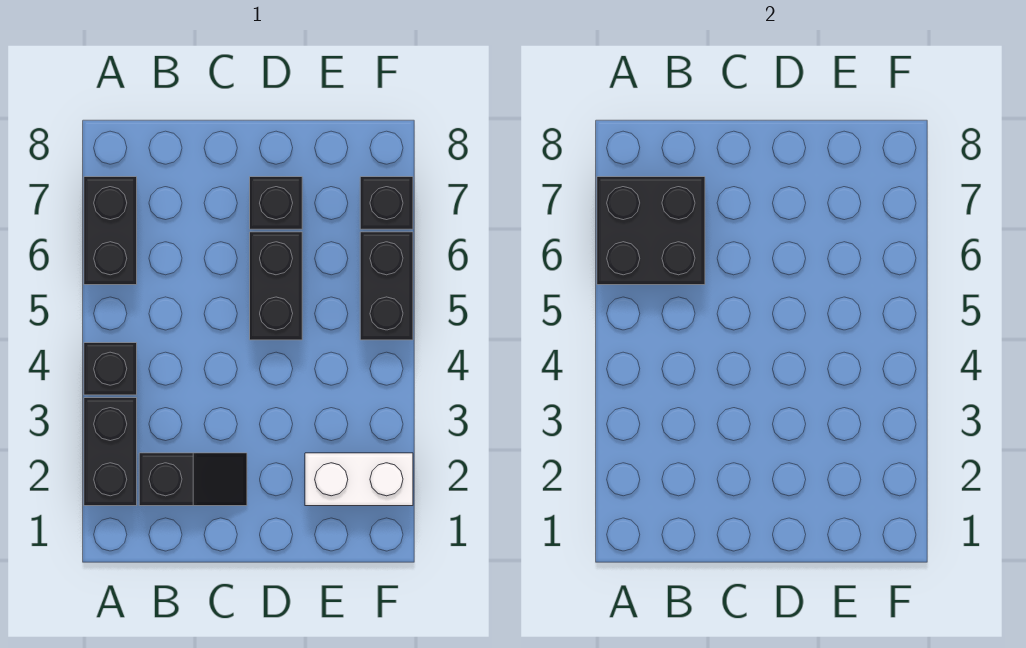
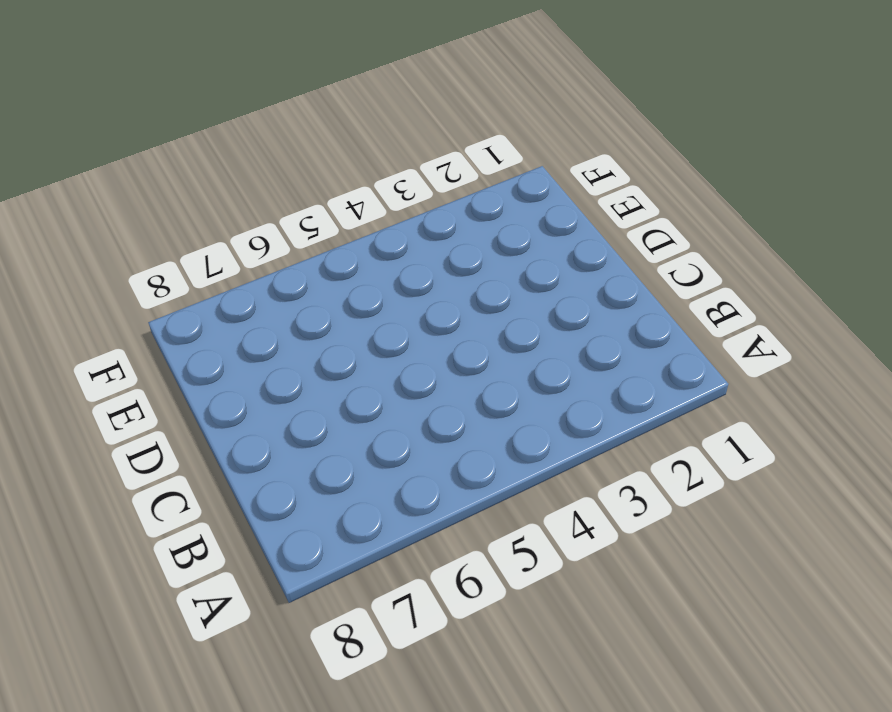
none -> black 1x2 brick [84,398,137,506]
none -> black 1x1 brick [84,343,137,395]

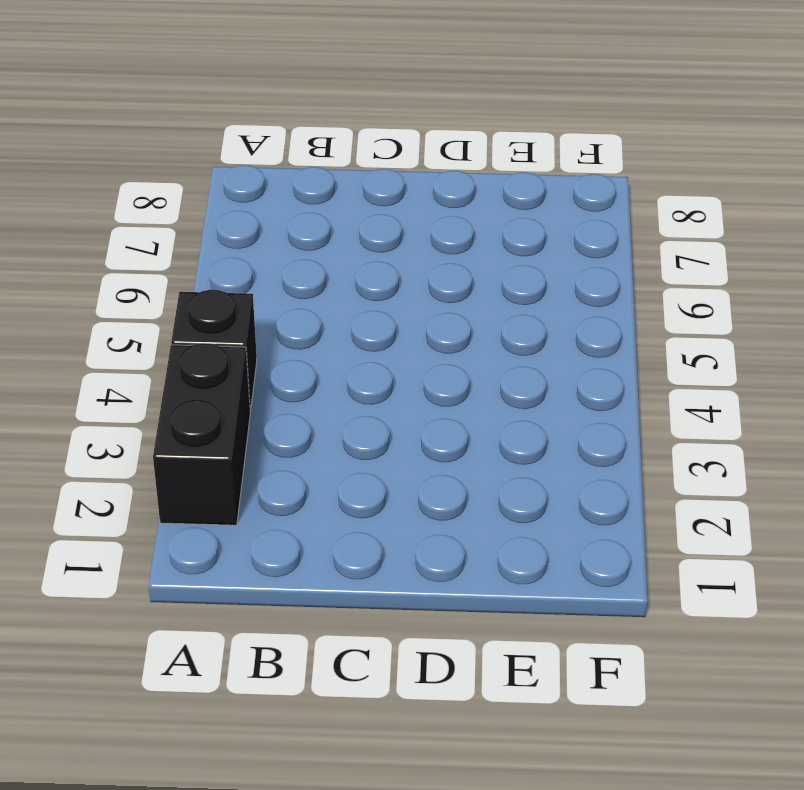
none -> black 1x2 brick [84,177,137,285]
none -> black 1x2 slope [139,453,247,506]

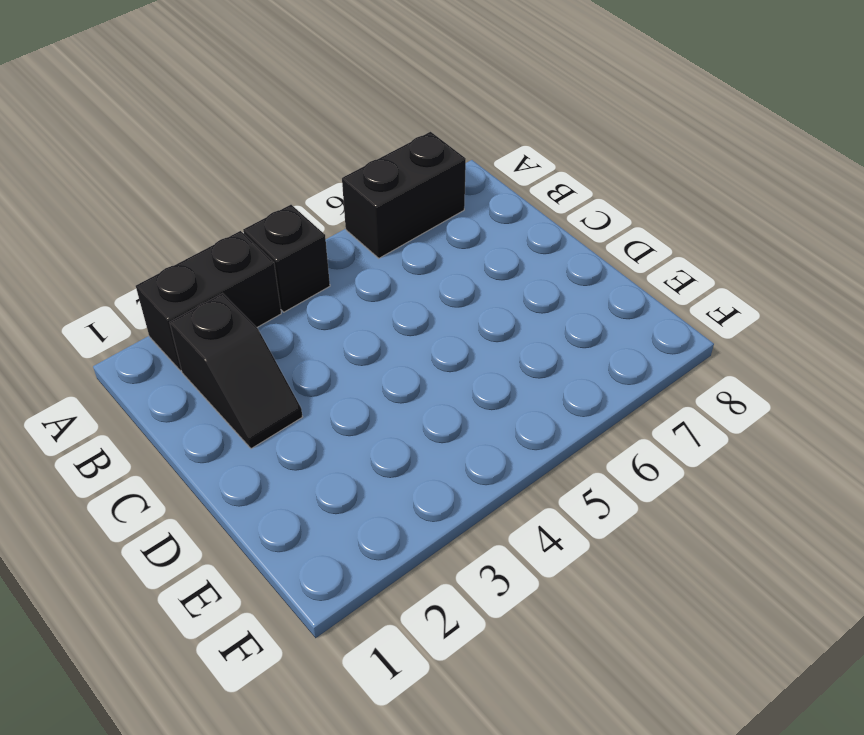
none -> black 1x2 brick [250,232,302,340]
none -> black 1x1 brick [250,177,302,229]

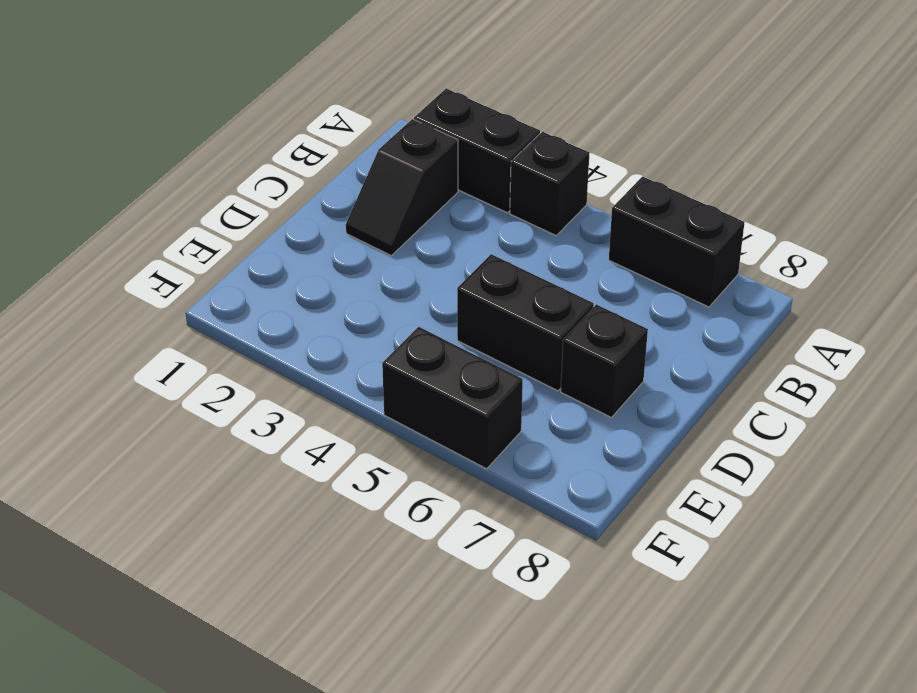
none -> white 1x2 brick [305,453,413,506]
none -> black 1x1 brick [360,177,413,229]

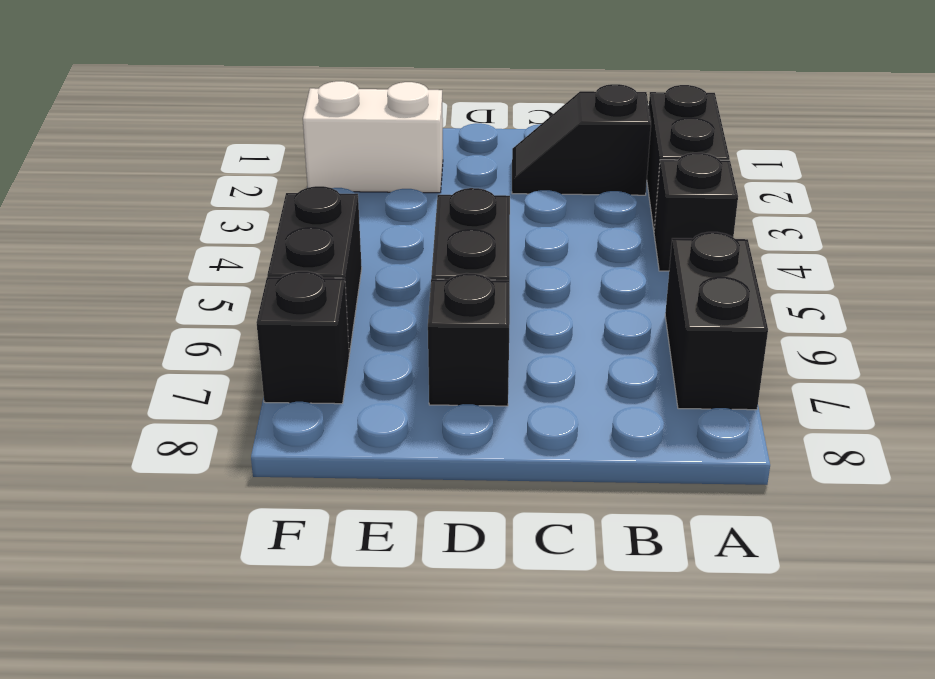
none -> black 2x2 brick [597,177,705,285]

